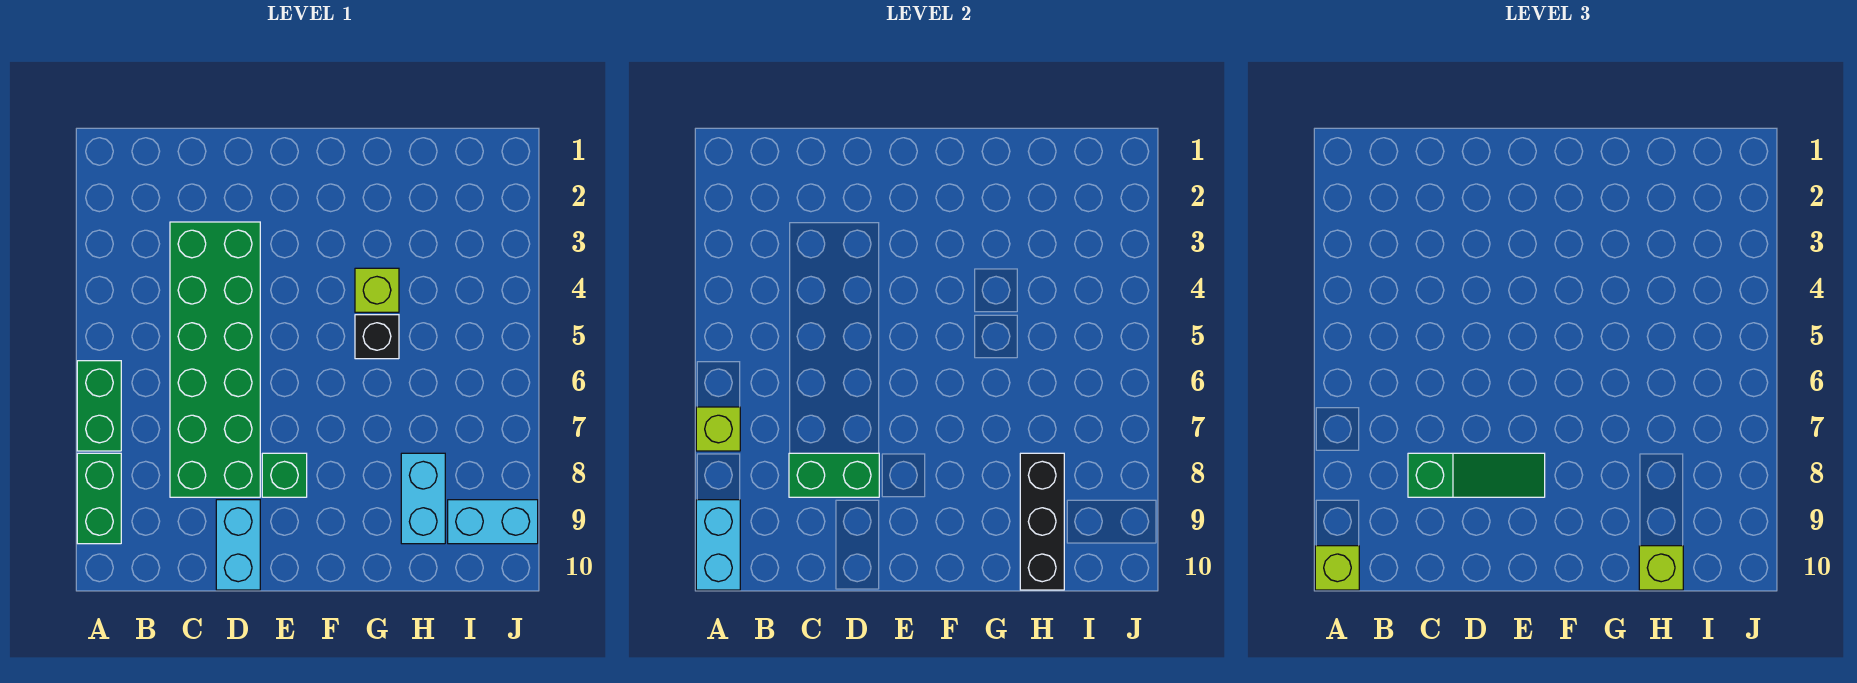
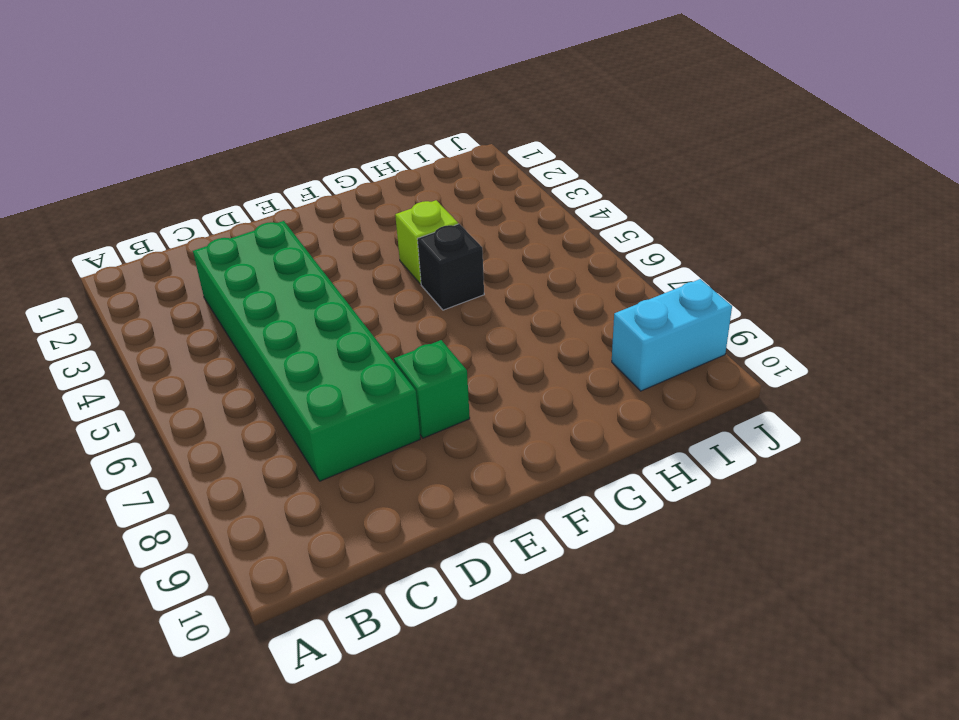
none -> green 1x2 brick [77,361,121,451]
none -> green 1x2 brick [77,453,121,544]
none -> cyan 1x2 brick [216,500,260,590]

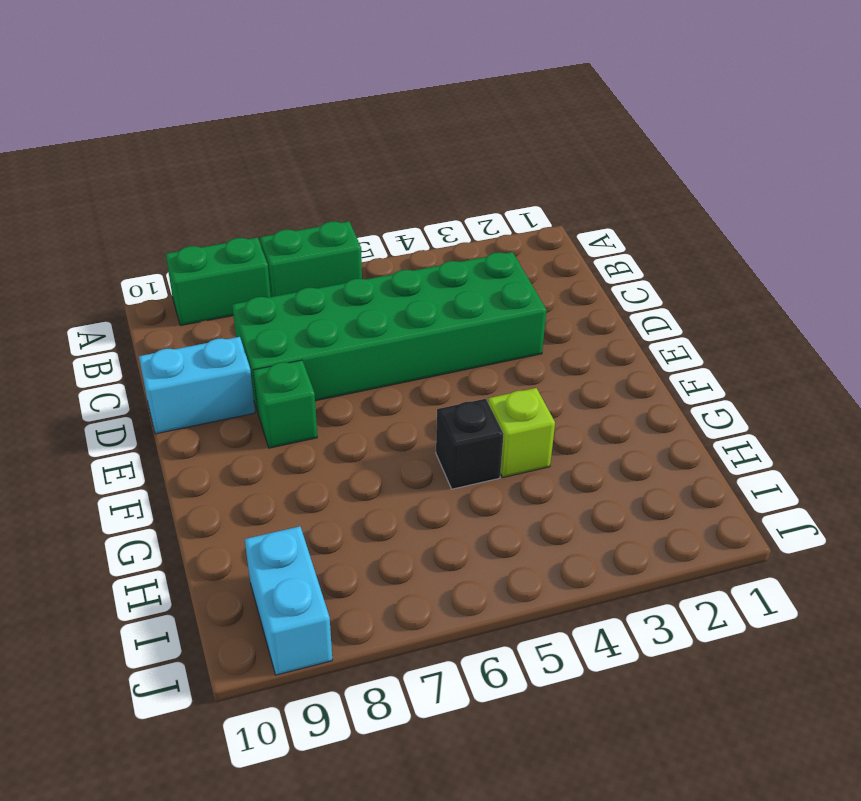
none -> cyan 1x2 brick [401,453,445,544]
none -> lime 1x1 brick [696,407,740,451]
none -> cyan 1x2 brick [696,500,740,590]

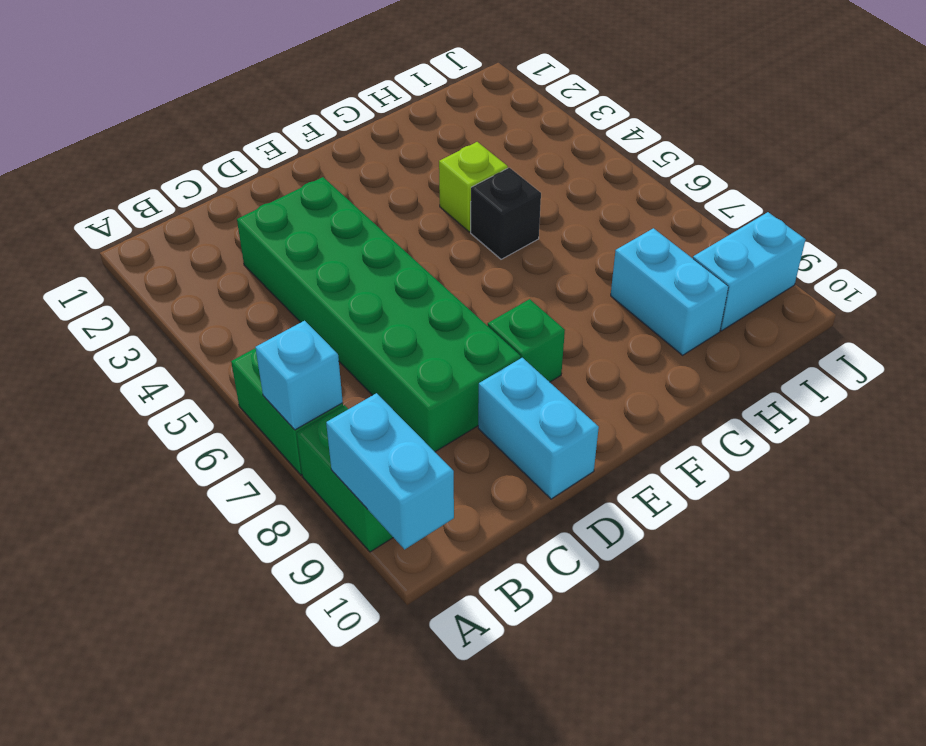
cyan 1x1 brick [255,321,343,430] -> lime 1x1 brick [696,407,740,451]
none -> green 1x2 brick [789,453,879,497]
none -> black 1x3 brick [1020,453,1064,590]
none -> lime 1x1 brick [1315,546,1359,590]

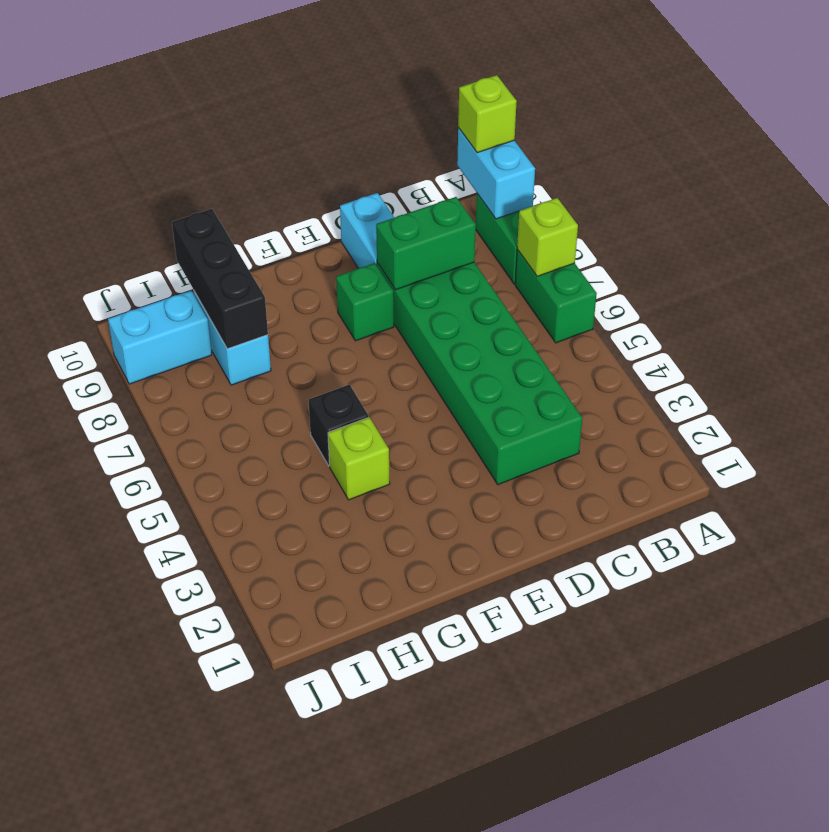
none -> green 1x3 slope [1408,453,1545,497]
none -> lime 1x1 brick [1639,546,1683,590]

